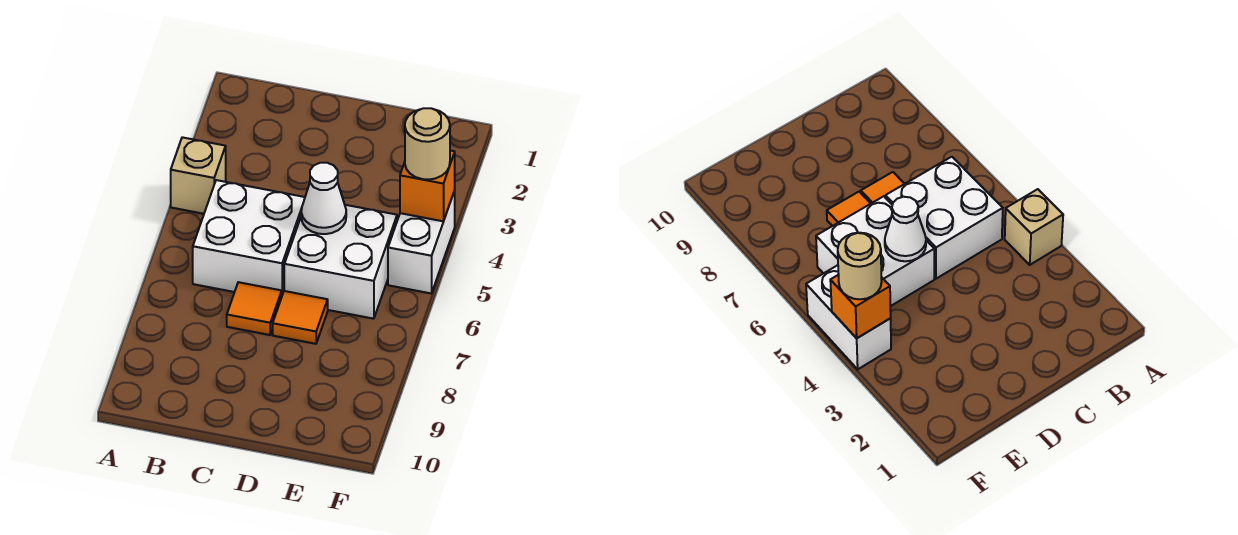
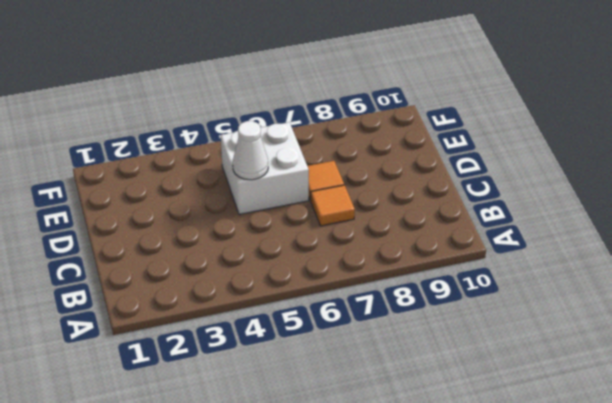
none -> tan 1x1 brick [171,137,226,214]
none -> white 2x2 brick [193,180,305,295]

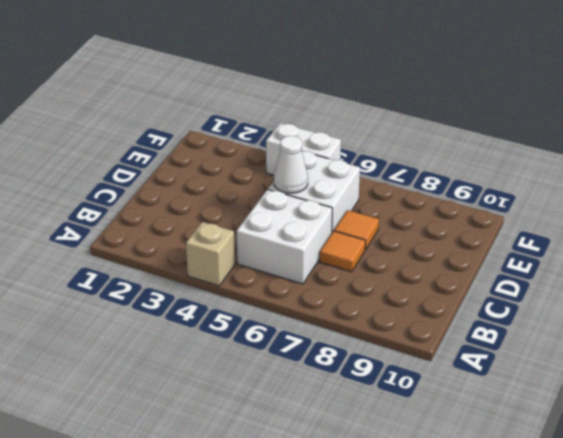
none -> orange 1x1 brick [400,151,455,221]
none -> tan 1x1 round brick [405,108,450,180]

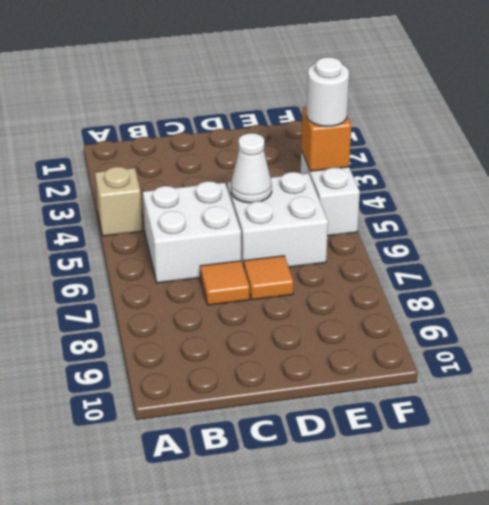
white 1x1 round brick [307,57,349,127] -> tan 1x1 round brick [405,108,450,180]

